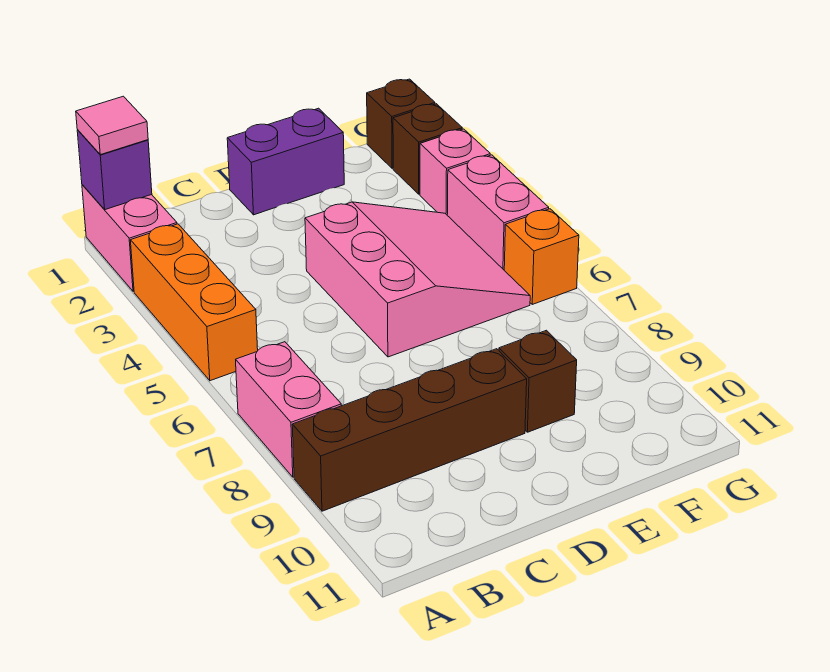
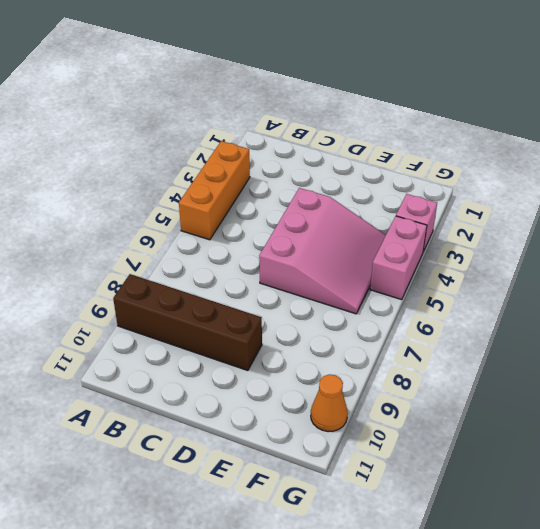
orange 1x1 cone [311,374,348,432] -> none
none -> pink 1x2 brick [82,185,177,291]
none -> pink 1x2 brick [236,342,341,477]
none -> purple 1x2 brick [227,108,344,215]

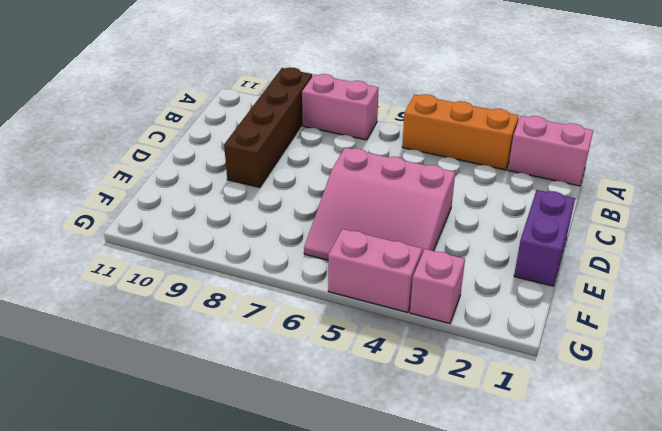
none -> brown 1x1 brick [499,330,577,432]
none -> brown 1x1 brick [367,79,435,168]
none -> brown 1x1 brick [393,104,462,194]

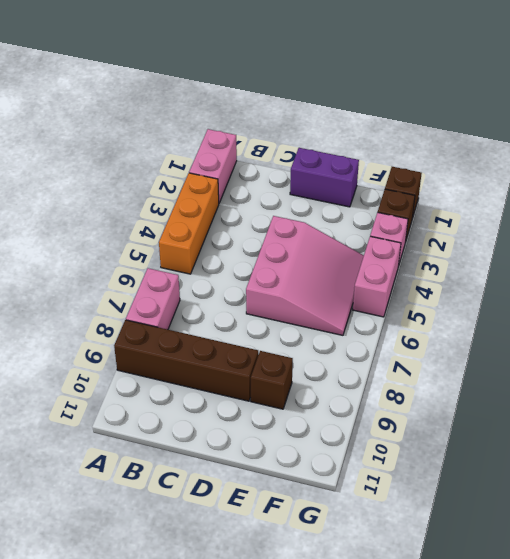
none -> orange 1x1 brick [504,209,579,304]
none -> purple 1x1 brick [77,130,152,210]
none -> pink 1x1 tile [76,96,148,155]

